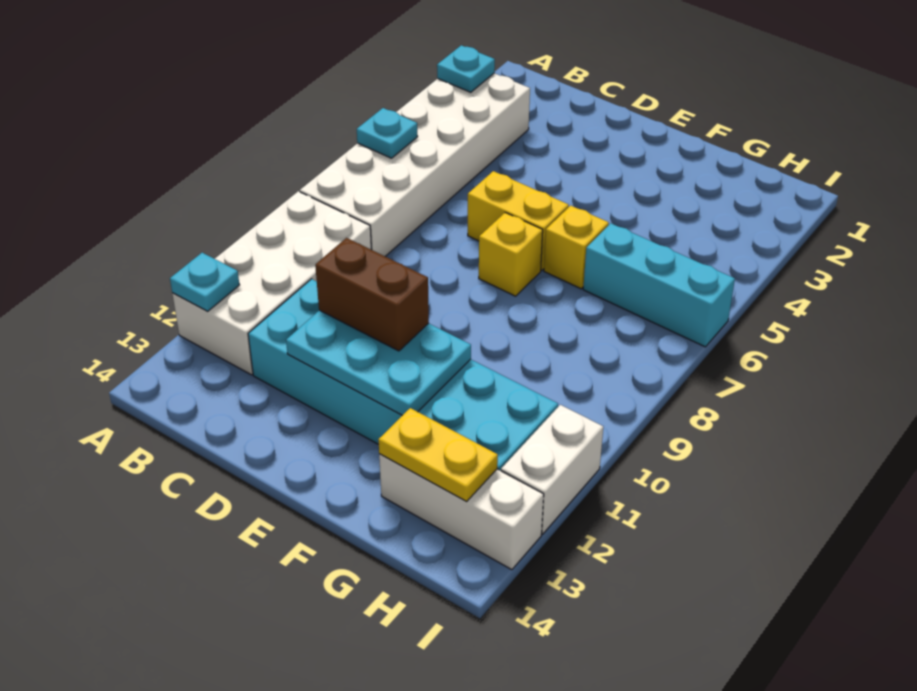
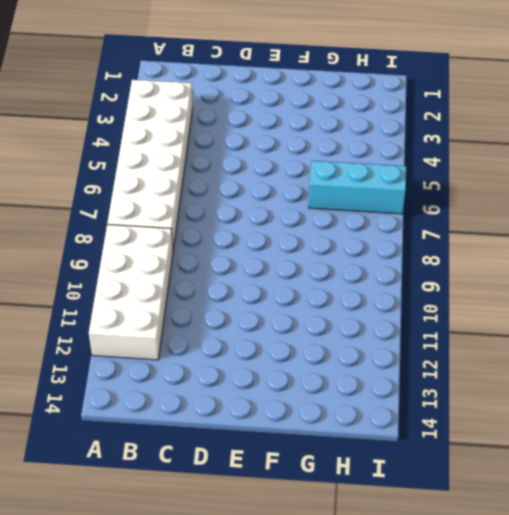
none -> cyan 2x6 brick [248,279,558,471]
none -> yellow 1x2 brick [468,171,569,270]
none -> yellow 1x1 brick [479,213,543,296]

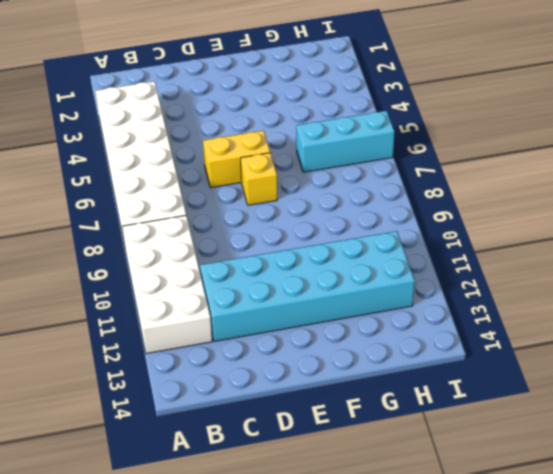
none -> yellow 1x1 brick [544,205,609,289]
none -> white 1x3 brick [379,454,544,570]
none -> white 1x2 brick [501,405,603,534]

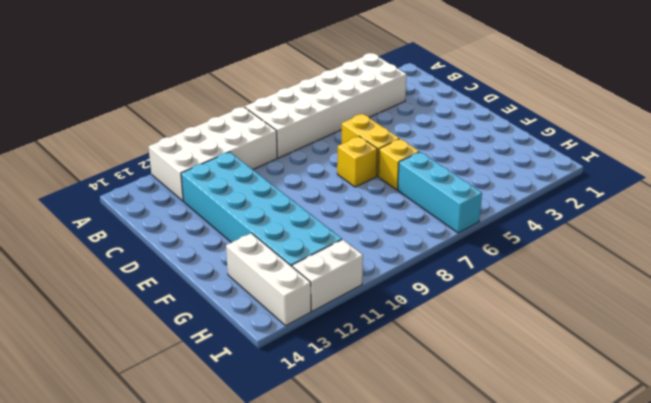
none -> cyan 1x1 plate [437,45,495,92]
none -> cyan 1x1 plate [357,108,418,158]
none -> cyan 1x1 plate [170,253,239,311]

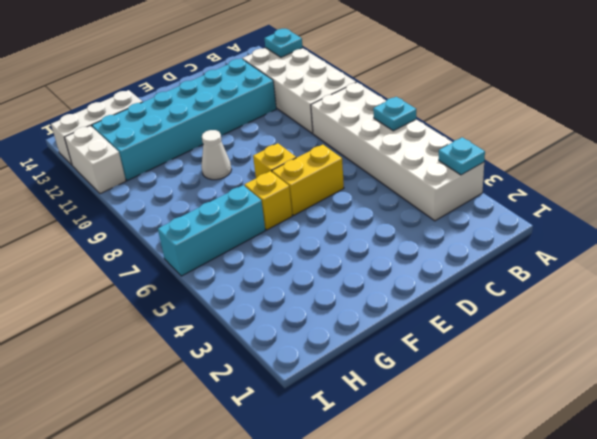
white 1x1 cone [201,130,231,180] -> none
none -> cyan 2x3 plate [286,310,471,415]
none -> yellow 1x2 plate [379,408,498,502]
none -> brown 1x2 brick [315,238,429,351]

